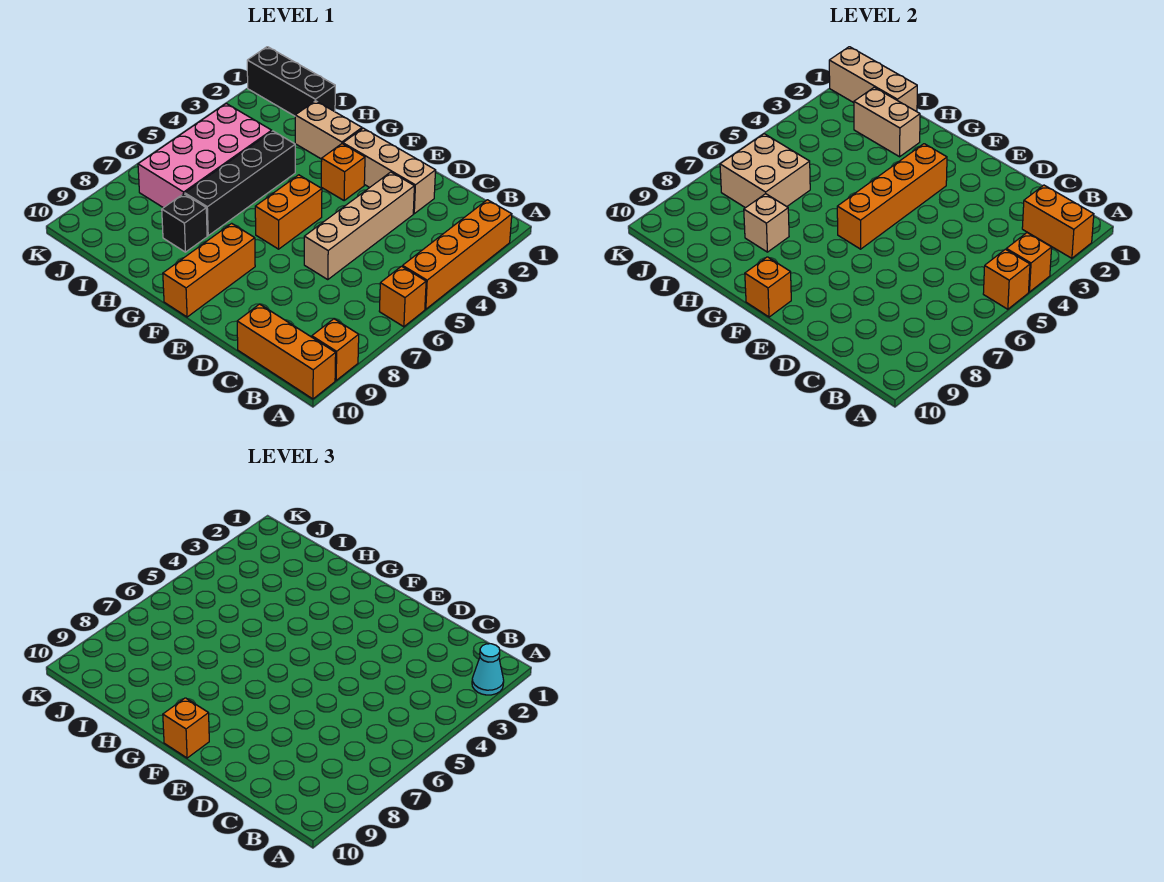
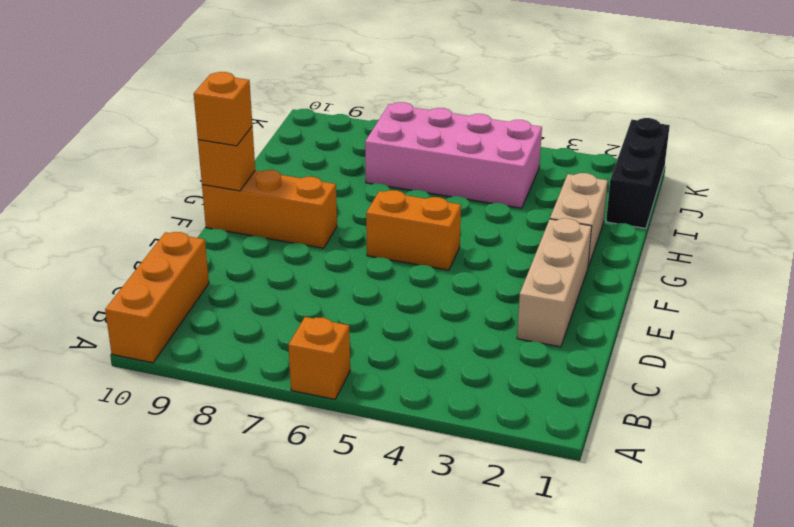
none -> orange 1x4 brick [403,200,512,309]
none -> orange 1x1 brick [312,319,359,380]
none -> tan 1x4 brick [304,172,414,280]

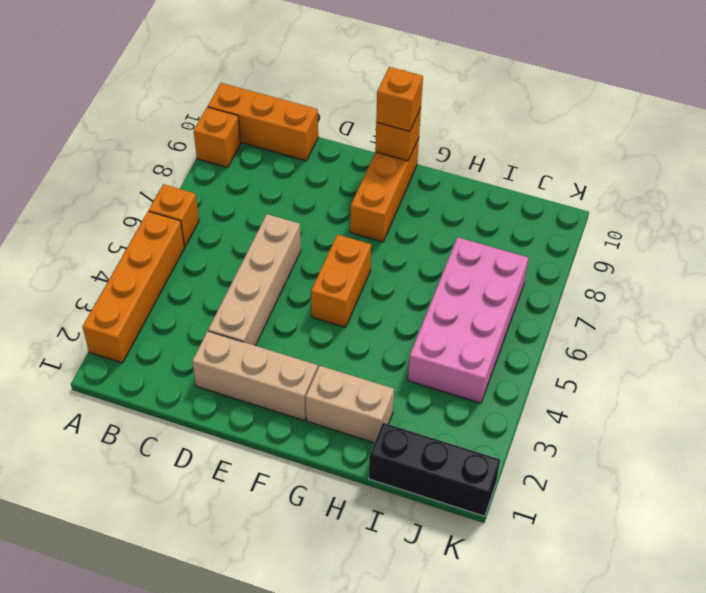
none -> orange 1x1 brick [321,144,365,201]
none -> black 1x4 brick [185,131,295,236]
none -> black 1x1 brick [162,194,207,252]

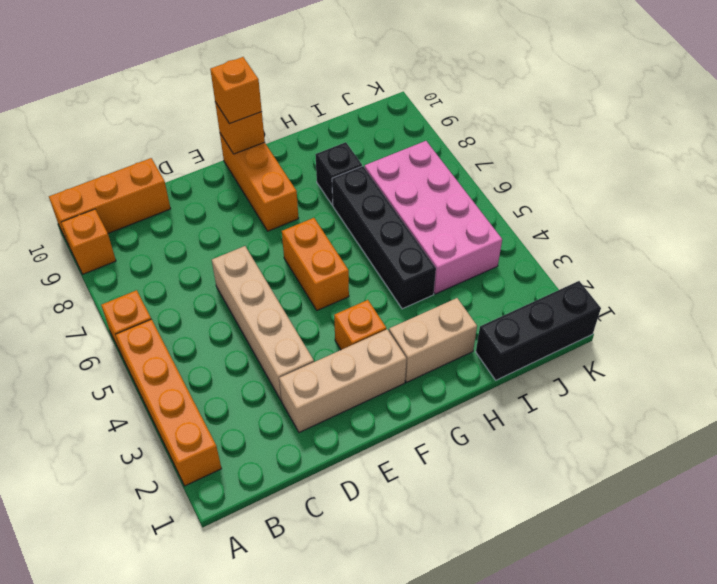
none -> orange 1x2 brick [1022,185,1094,258]
none -> orange 1x1 brick [1006,233,1052,292]
none -> orange 1x1 brick [983,249,1030,309]

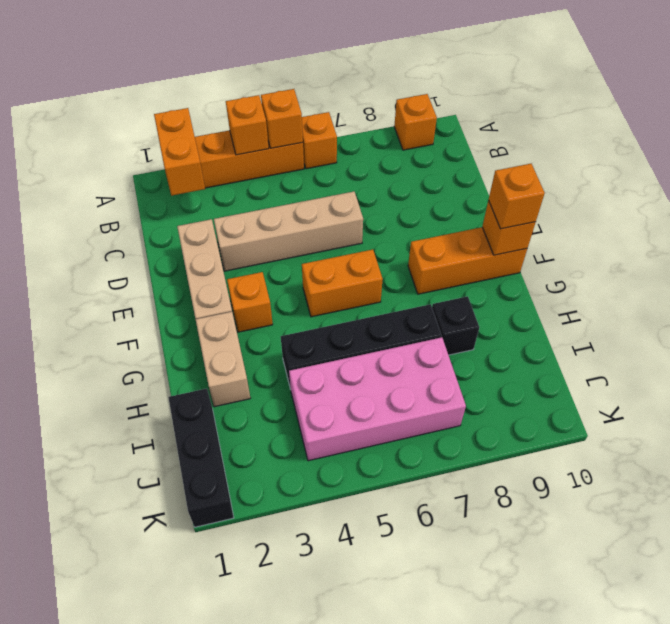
none -> orange 1x3 brick [237,304,336,399]
none -> orange 1x4 brick [837,144,947,249]
none -> tan 1x2 brick [854,87,920,157]

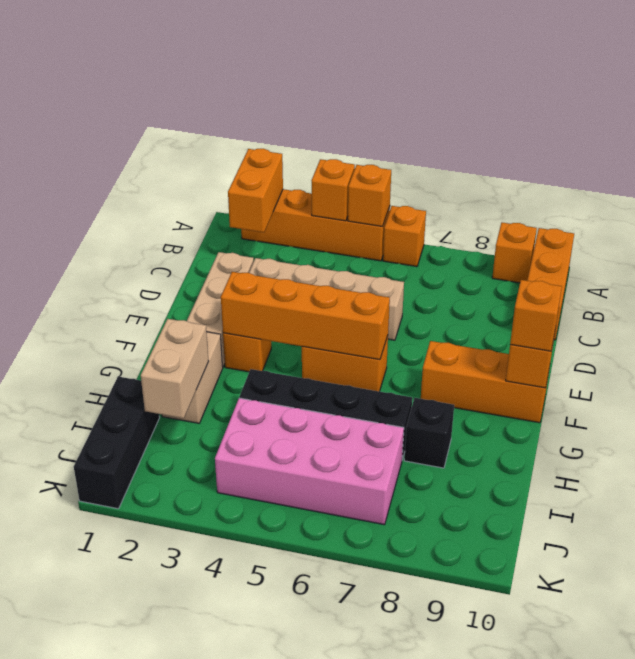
none -> tan 1x1 brick [744,194,789,252]
none -> tan 1x3 brick [829,47,917,112]
none -> tan 2x2 brick [720,134,810,208]

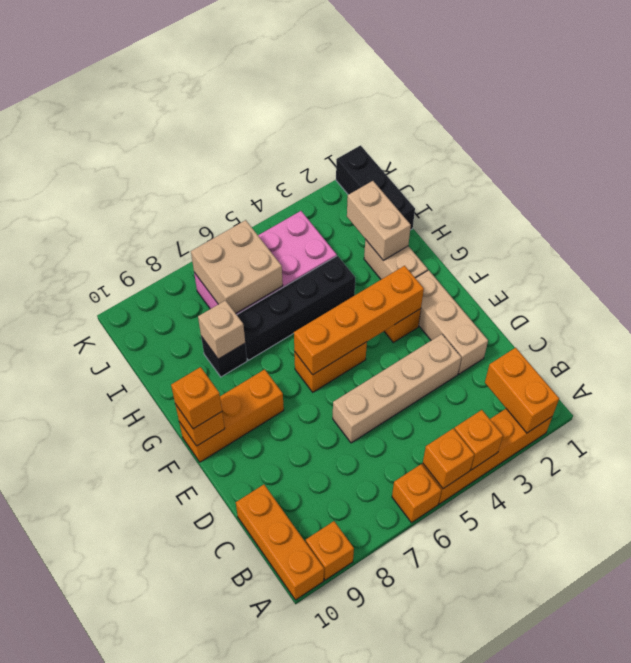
none -> tan 1x3 brick [829,47,917,112]
none -> cyan 1x1 cone [472,644,504,695]

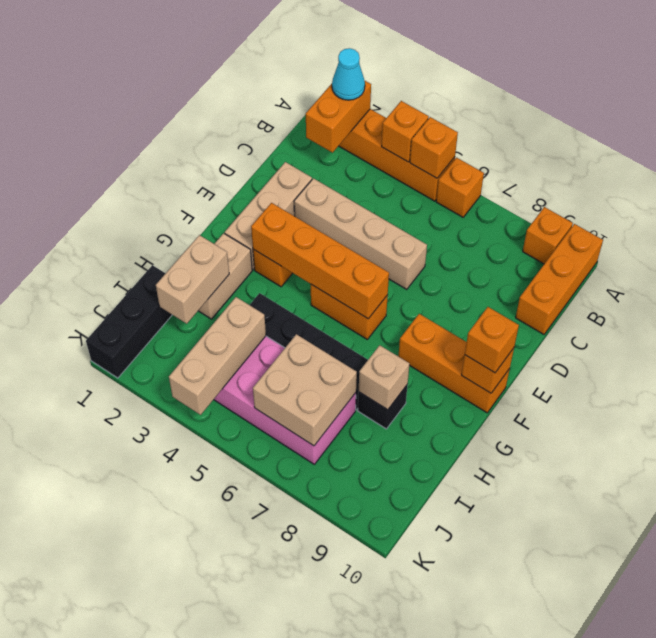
tan 1x3 brick [169,297,266,415] -> tan 1x3 brick moved to [829,47,917,112]

